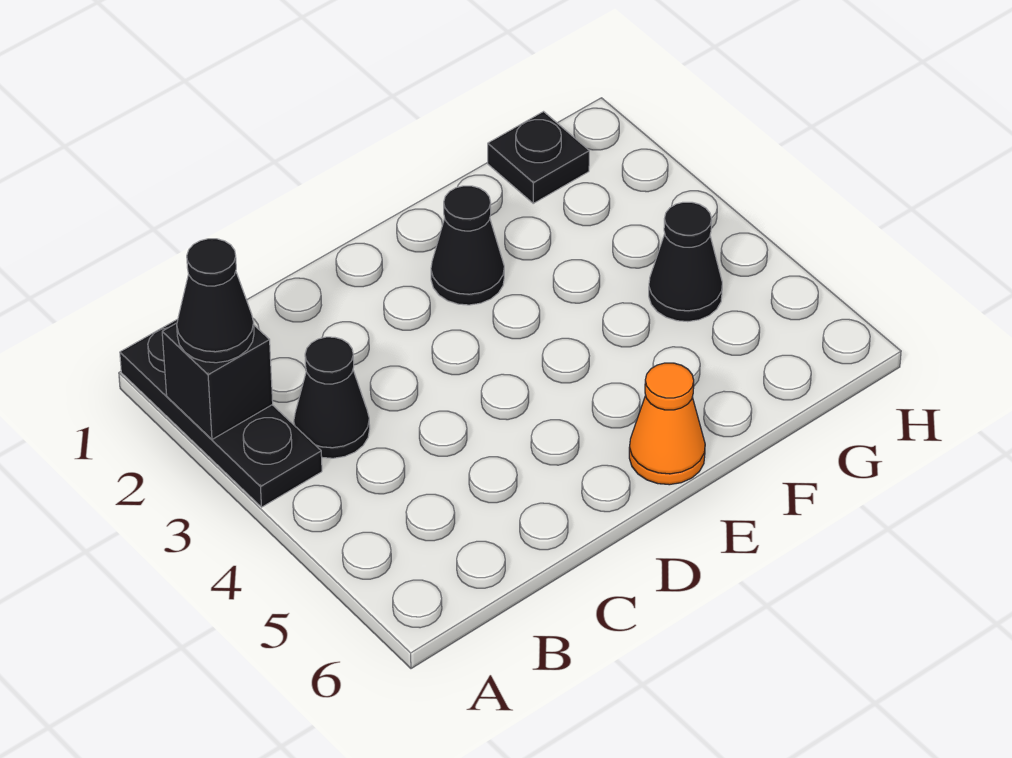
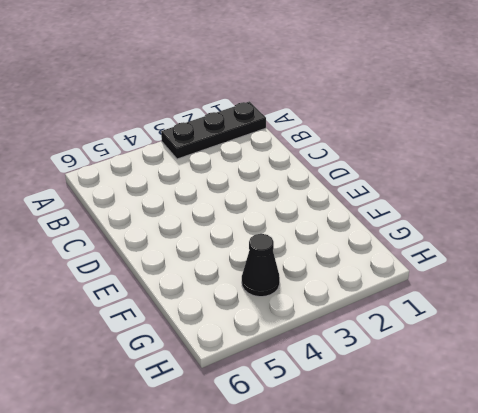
none -> black 1x1 cone [294,337,370,458]
none -> black 1x1 cone [431,186,504,305]

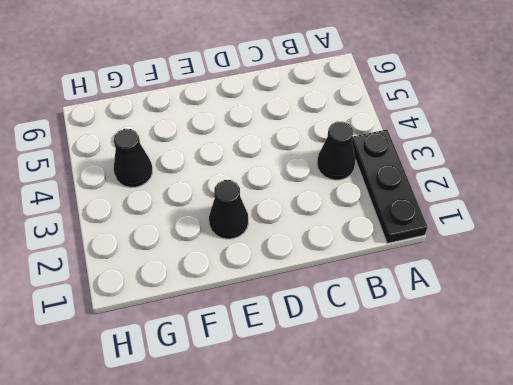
none -> orange 1x1 cone [629,363,705,485]
none -> black 1x1 plate [488,112,589,203]

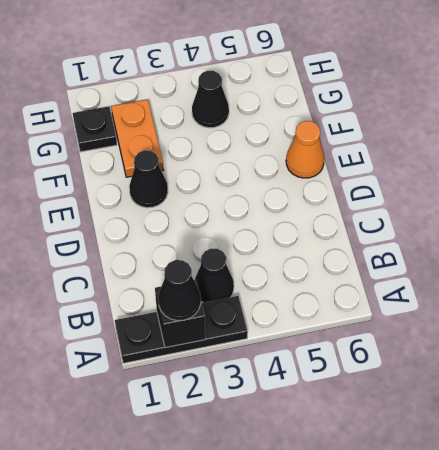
orange 1x2 plate [111,99,163,177] -> none

